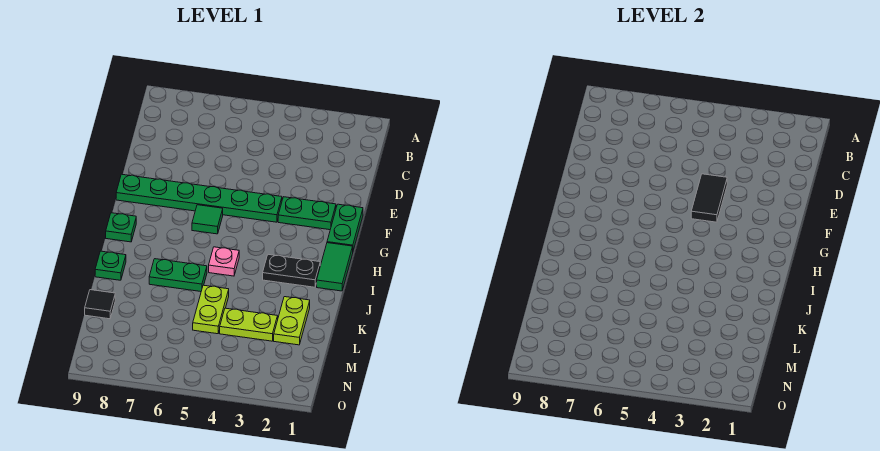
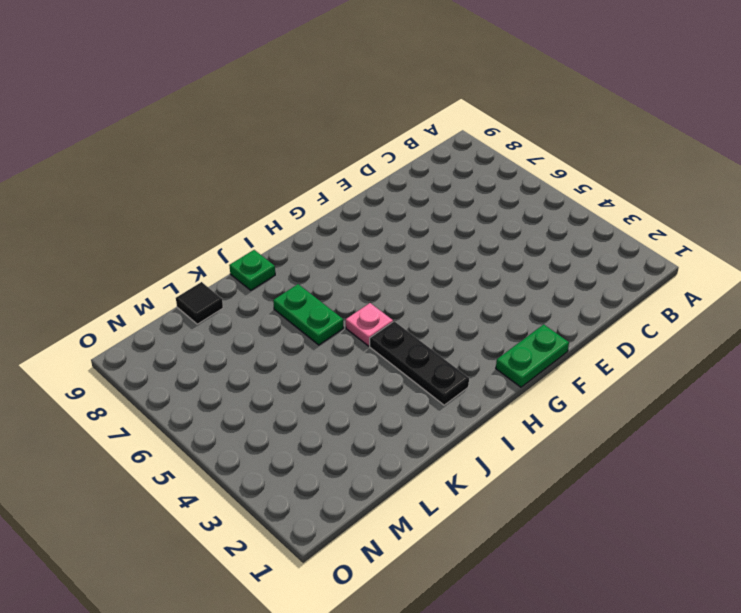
black 1x3 plate [370,321,469,405] -> black 1x2 plate [263,254,320,287]
none -> green 1x2 plate [278,197,336,230]
none -> green 1x6 plate [116,174,282,222]
none -> green 1x1 tile [192,205,223,234]

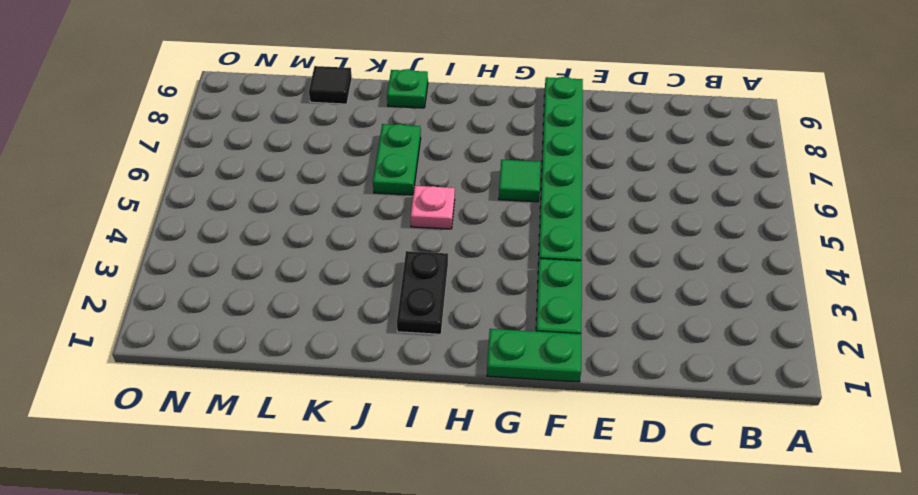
none -> green 1x2 tile [317,243,353,291]
none -> green 1x1 plate [106,213,136,242]
none -> lime 1x2 plate [274,297,310,345]

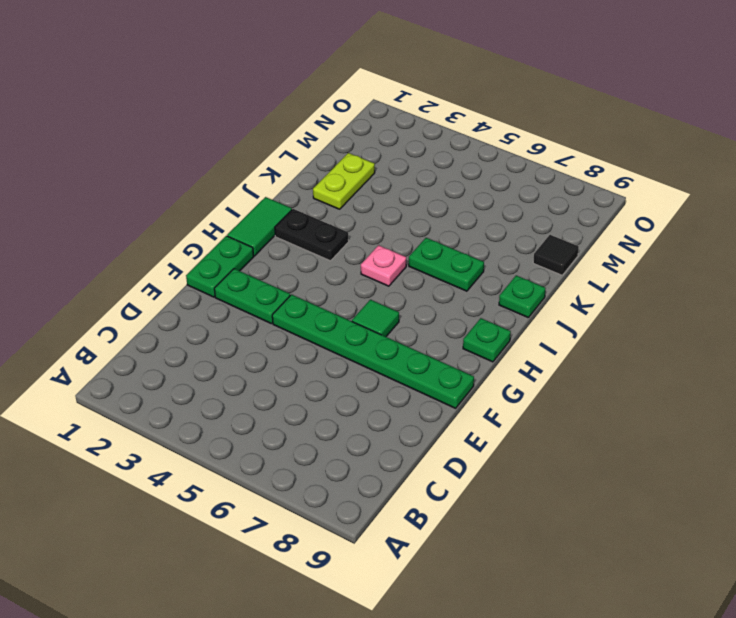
none -> lime 1x2 plate [193,285,229,334]
none -> lime 1x2 plate [220,308,278,341]
none -> black 1x2 tile [691,174,727,222]

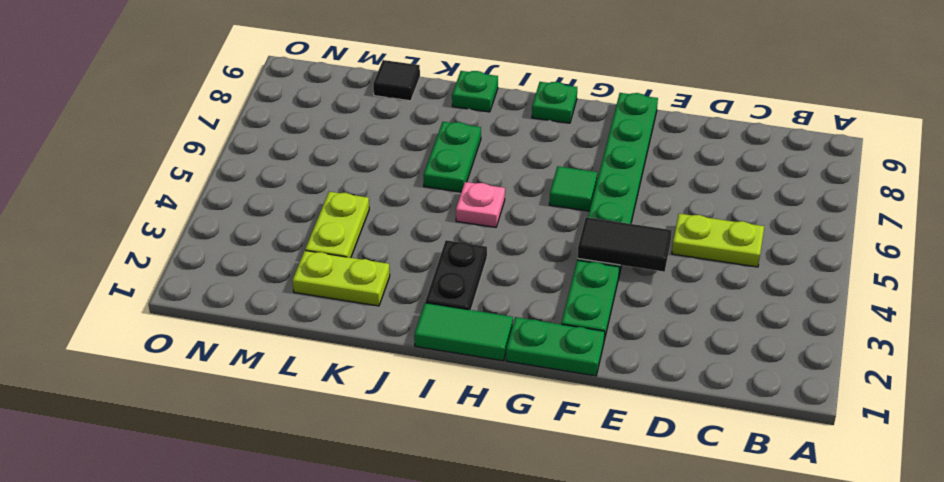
lime 1x2 plate [672,214,764,267] -> lime 1x2 plate moved to [193,285,229,334]

